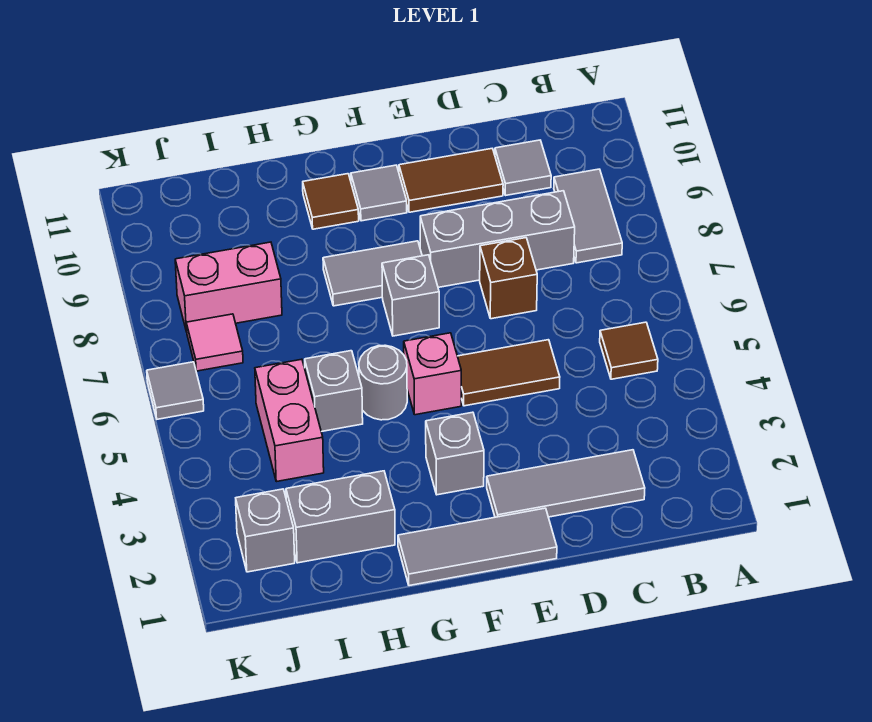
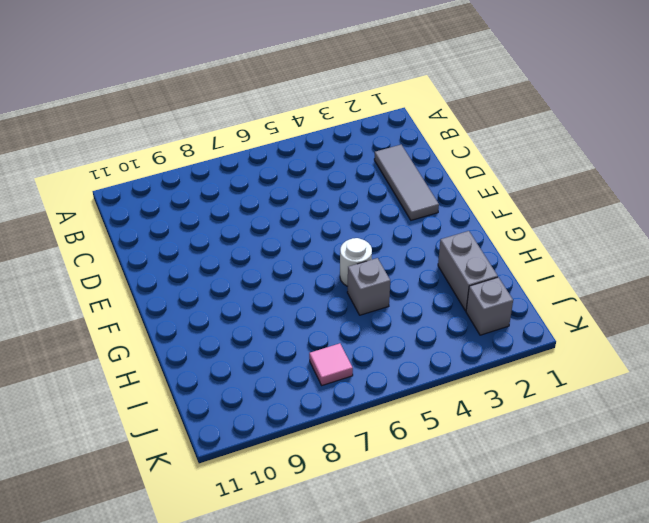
white 1x1 round brick [340,238,372,286] -> grey 1x1 round brick [359,345,407,420]
none -> brown 1x1 tile [600,322,658,379]
none -> grey 1x2 tile [554,169,622,263]
none -> grey 1x3 brick [420,191,575,287]

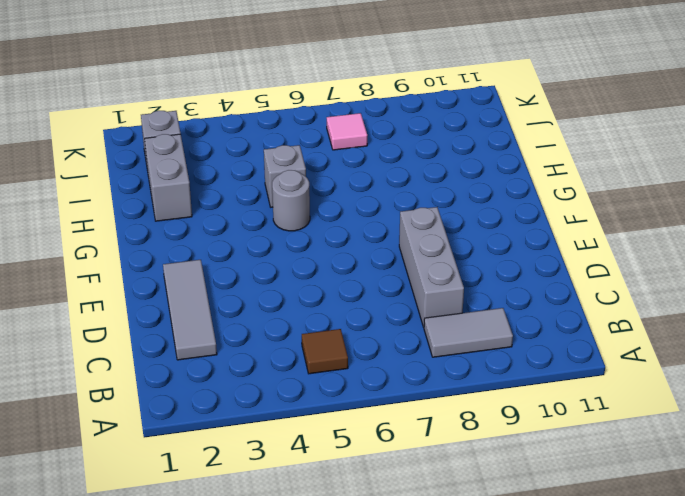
none -> grey 1x1 tile [495,140,551,195]
none -> brown 1x2 tile [458,340,560,406]
none -> brown 1x1 brick [480,238,537,319]

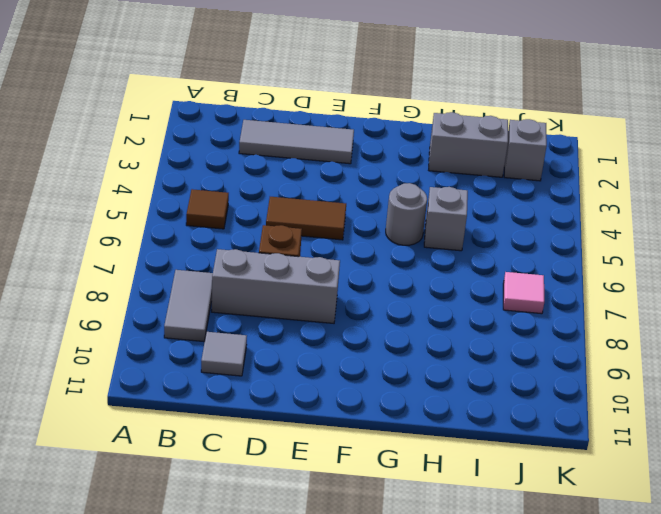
none -> brown 1x2 tile [399,149,503,212]
none -> grey 1x3 tile [398,508,557,586]
none -> grey 1x1 brick [426,412,484,495]

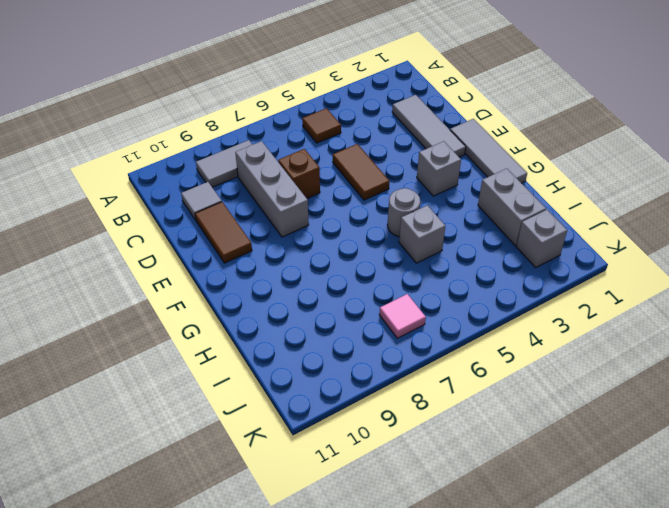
none -> pink 1x1 brick [404,333,461,415]
none -> grey 1x1 brick [382,255,439,336]
none -> grey 1x2 tile [323,241,422,306]

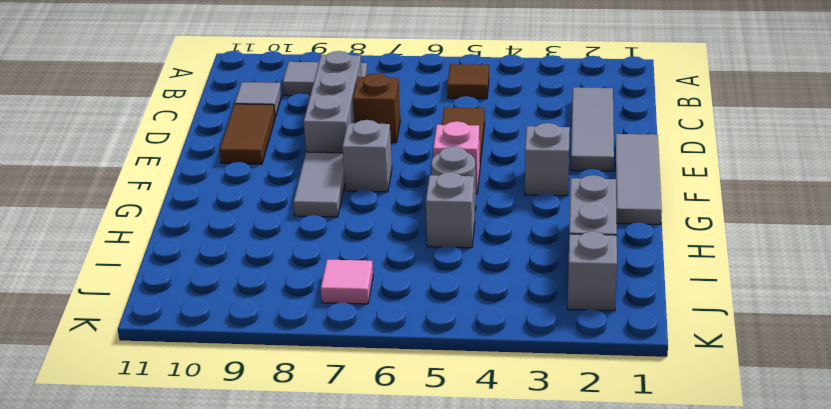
none -> grey 1x1 tile [351,165,407,221]
none -> brown 1x1 tile [303,174,359,229]
none -> pink 1x2 brick [255,359,324,482]

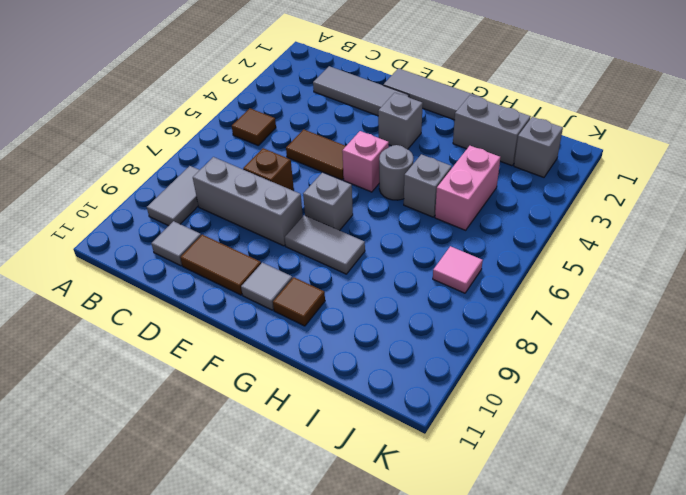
none -> pink 1x2 brick [175,242,282,332]
none -> grey 1x1 tile [147,362,204,419]

